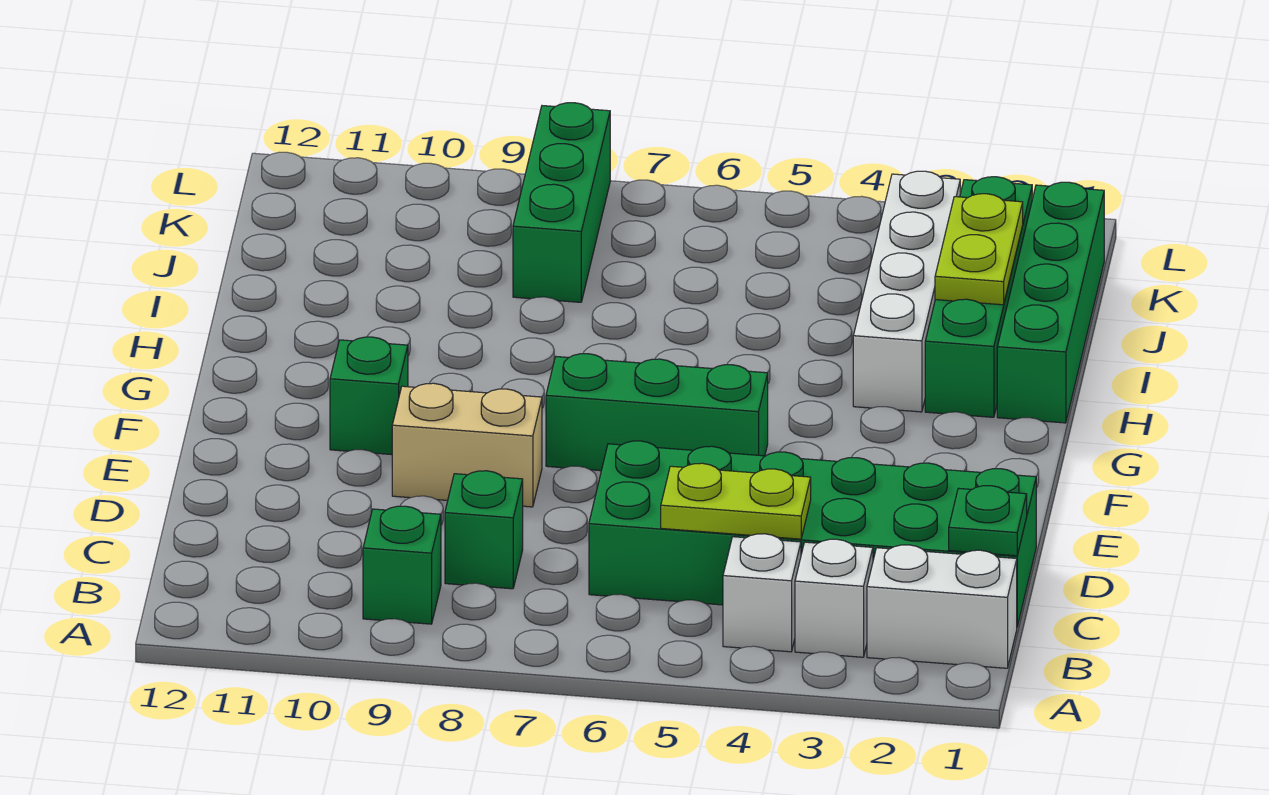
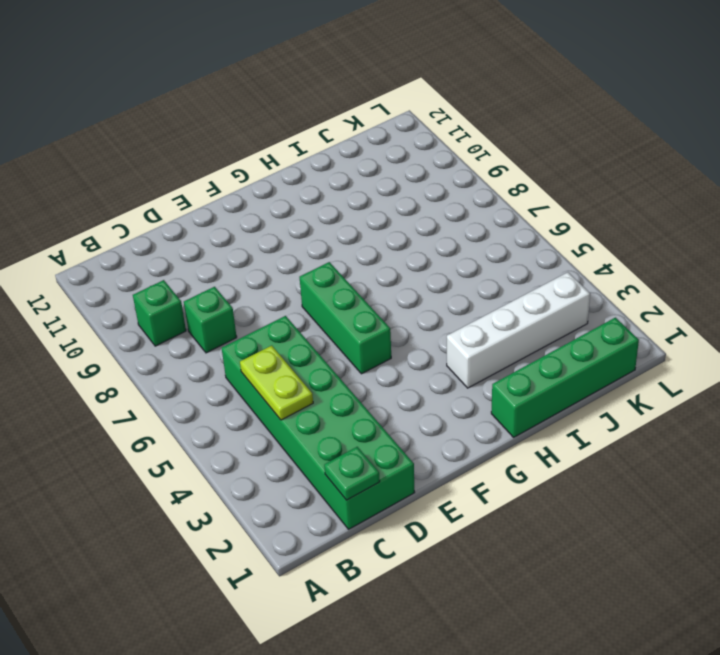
none -> white 1x2 brick [867,545,1017,668]
none -> white 1x1 brick [795,539,873,657]
none -> white 1x1 brick [723,534,801,652]

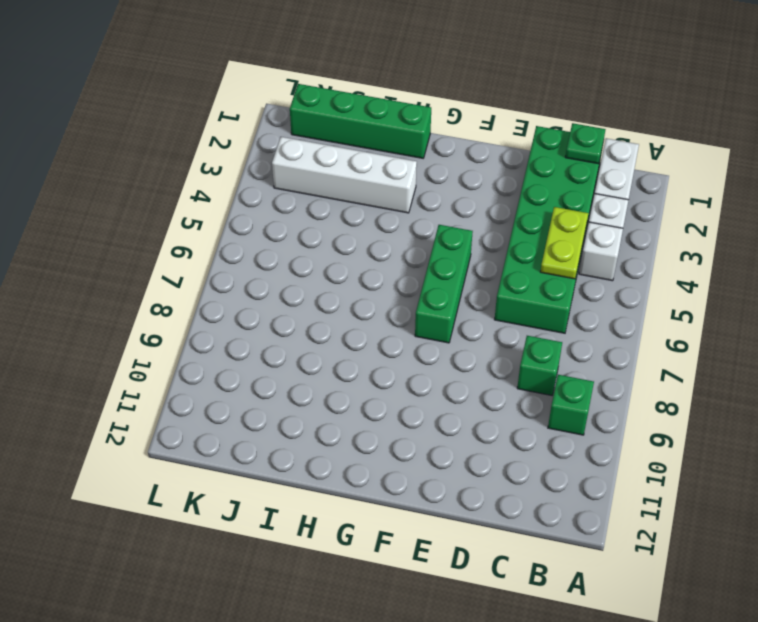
none -> tan 1x2 brick [392,383,542,507]
none -> green 1x1 brick [330,337,408,455]
none -> green 1x4 brick [925,177,1032,417]

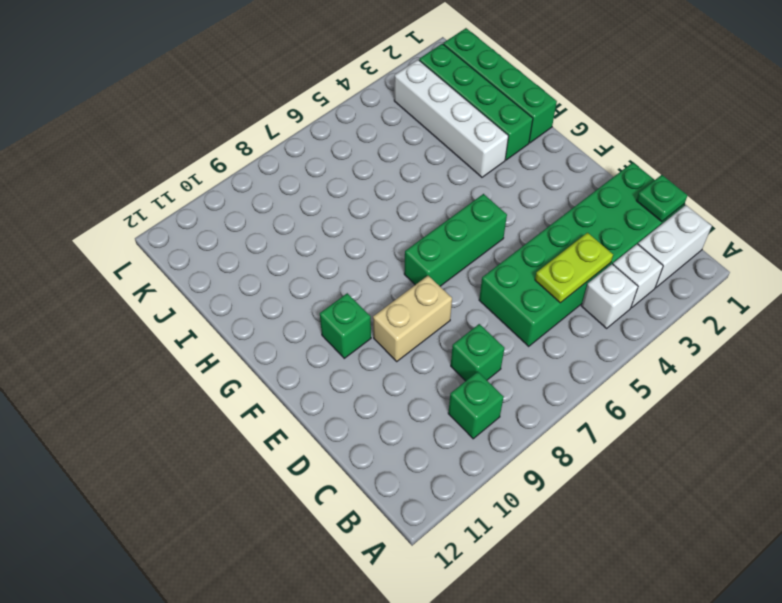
none -> green 1x3 brick [513,103,610,302]
none -> lime 1x2 plate [935,194,1023,305]

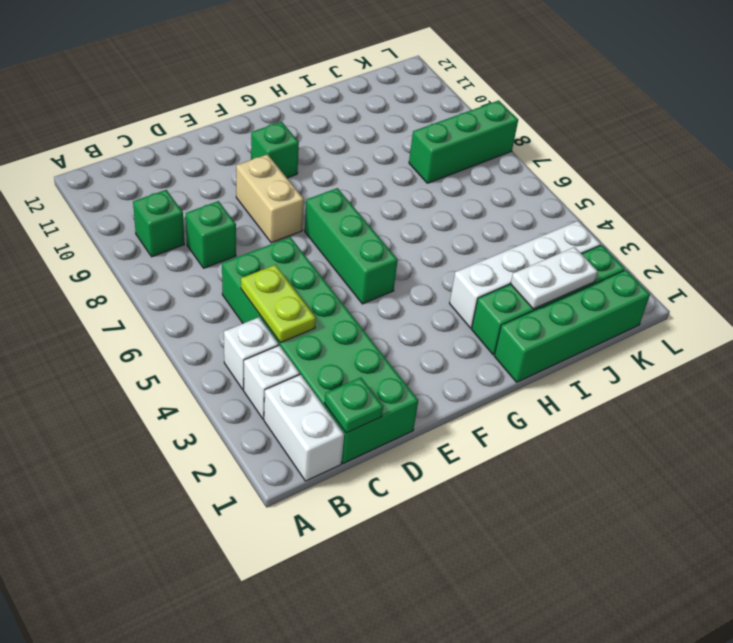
white 1x2 plate [511,247,598,309] -> lime 1x2 plate [935,194,1023,305]

